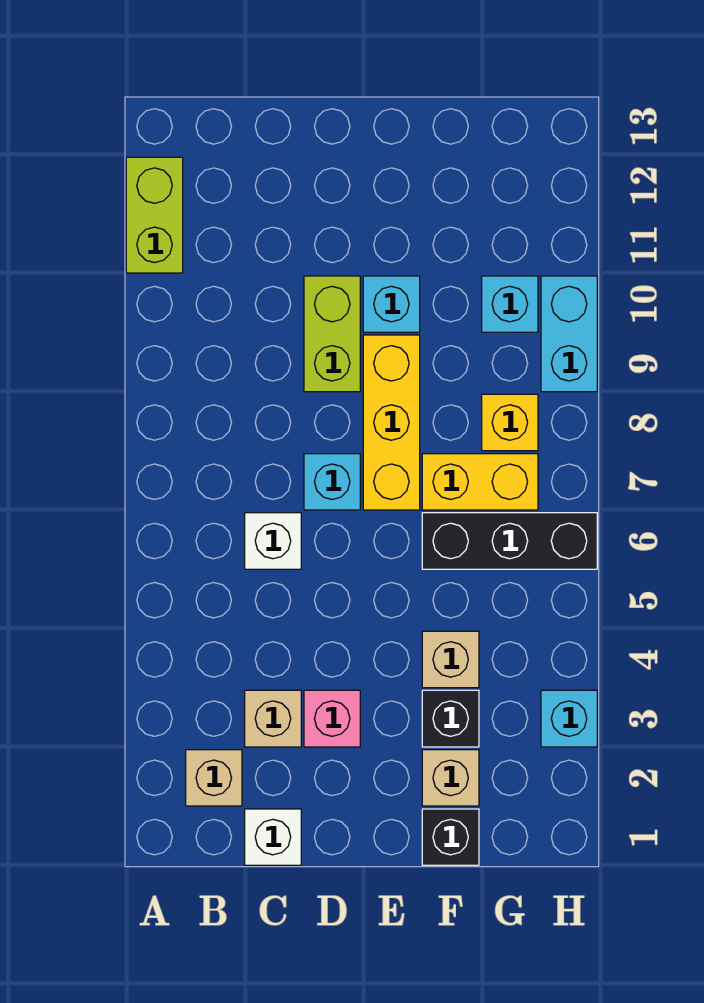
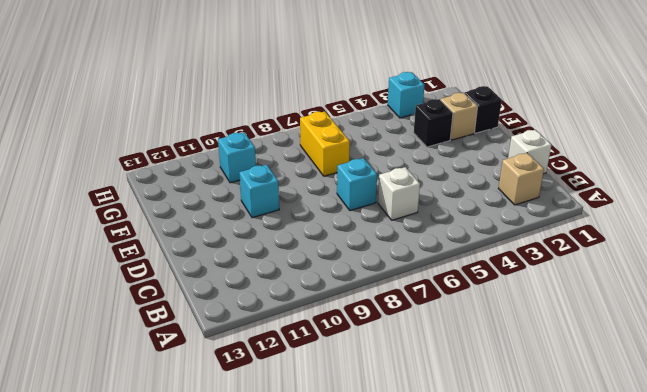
none -> lime 1x2 brick [126,157,183,273]
none -> tan 1x1 brick [245,690,301,747]
none -> pink 1x1 brick [304,690,360,747]

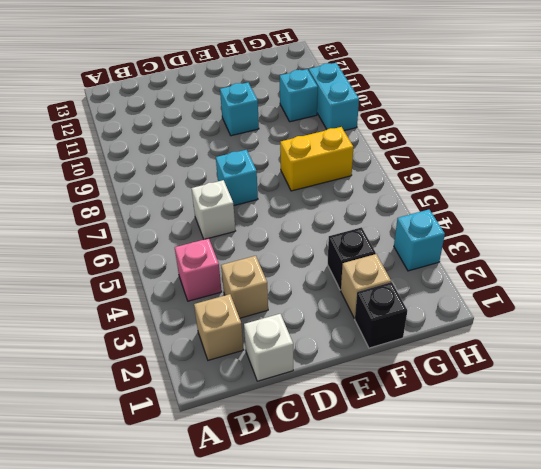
pink 1x1 brick [175,238,222,301] -> pink 1x1 brick moved to [304,690,360,747]
none -> lime 1x2 brick [126,157,183,273]
none -> lime 1x2 brick [304,276,360,392]
none -> yellow 1x3 brick [363,335,420,510]

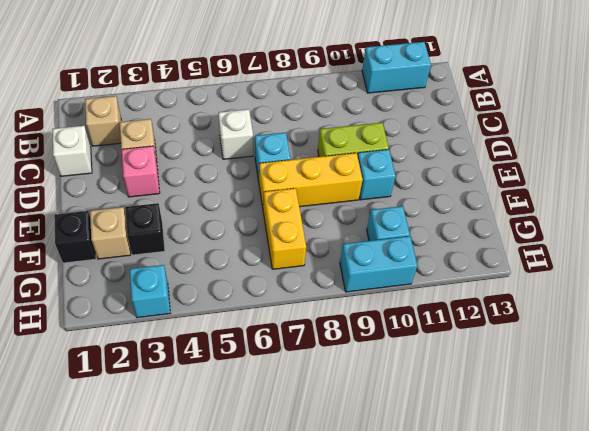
cyan 1x2 brick [362,42,431,93] -> lime 1x2 brick [126,157,183,273]
none -> tan 1x1 brick [422,631,479,688]
none -> black 1x3 brick [422,513,597,569]
none -> yellow 1x1 brick [482,394,538,451]

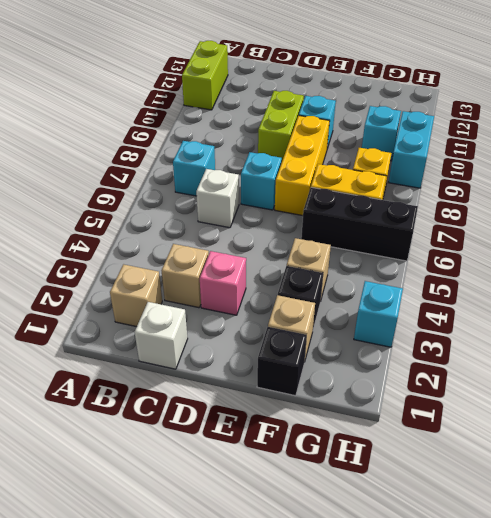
cyan 1x1 brick [173,141,215,196] -> none

